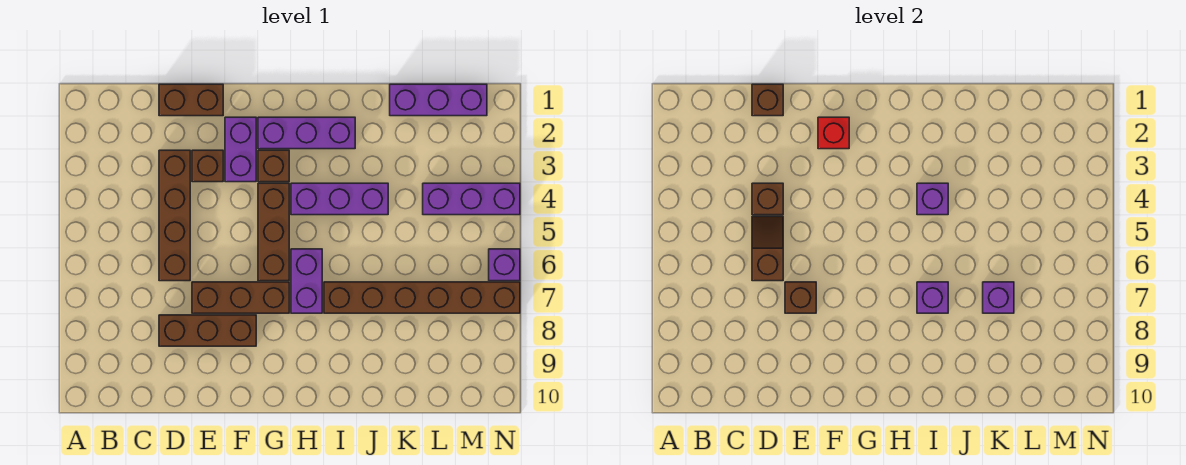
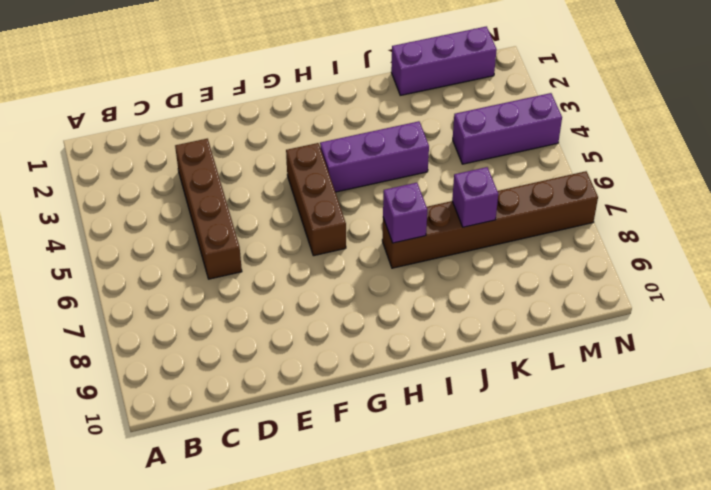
none -> brown 1x2 brick [159,84,223,116]
none -> brown 1x3 brick [159,315,256,346]
none -> brown 1x1 brick [192,150,223,182]

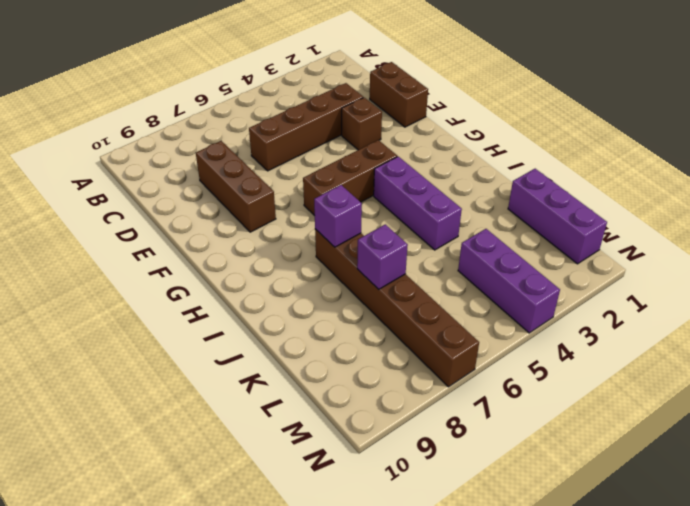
none -> brown 1x3 brick [192,282,289,313]
none -> purple 1x2 brick [225,117,256,182]
none -> purple 1x3 brick [258,117,355,149]

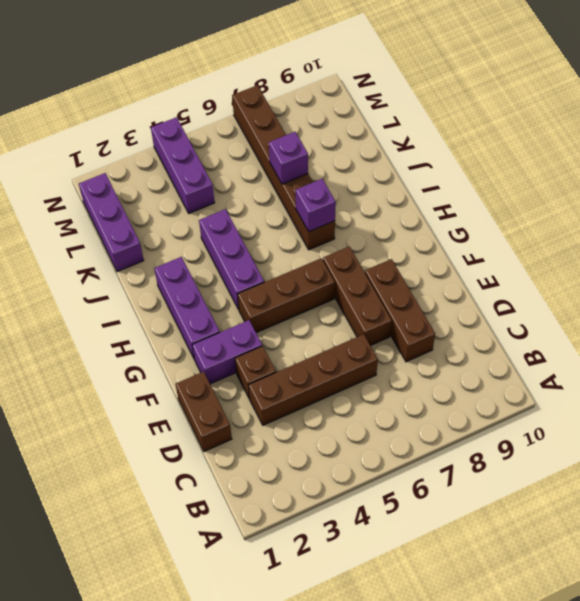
none -> brown 1x1 brick [258,150,289,182]
none -> purple 1x2 brick [291,249,322,313]
none -> purple 1x1 brick [489,249,520,281]

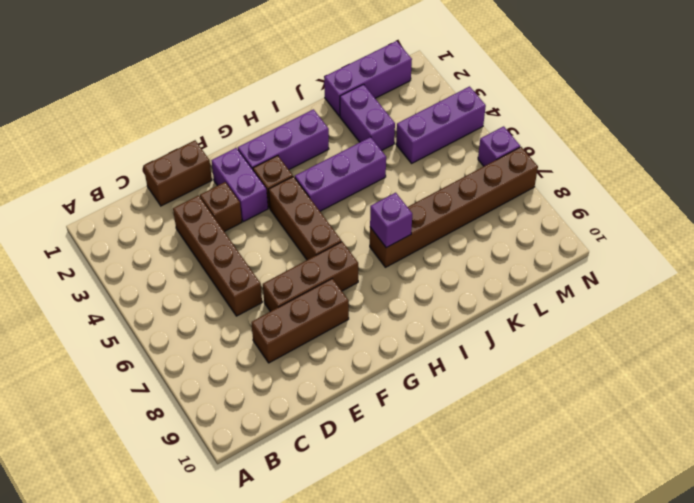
purple 1x2 brick [340,84,395,151] -> purple 1x2 brick moved to [291,249,322,313]
none -> brown 1x1 brick [752,84,783,116]
none -> brown 1x1 brick [752,183,783,215]
none -> brown 1x2 slope [752,216,783,281]

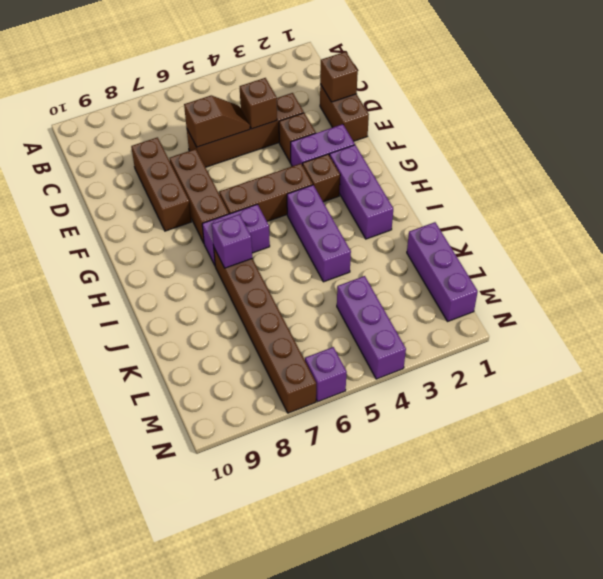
none -> brown 1x1 brick [785,282,816,313]
none -> red 1x1 brick [818,117,849,149]
none -> purple 1x1 brick [917,183,948,215]

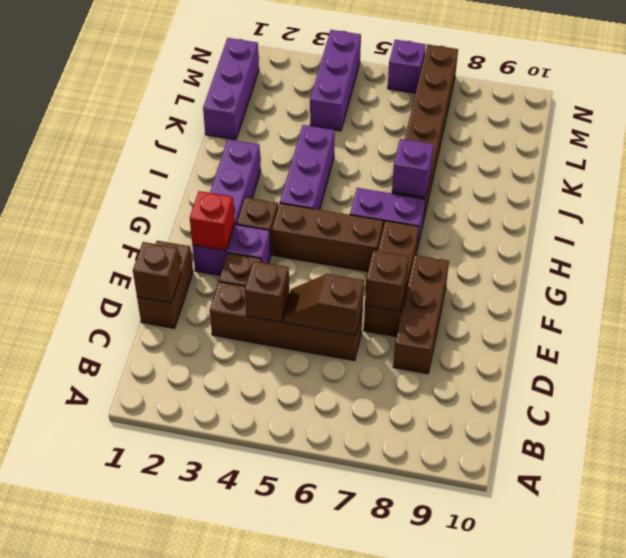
none -> purple 1x1 brick [917,183,948,215]
none -> purple 1x1 brick [983,282,1014,313]

